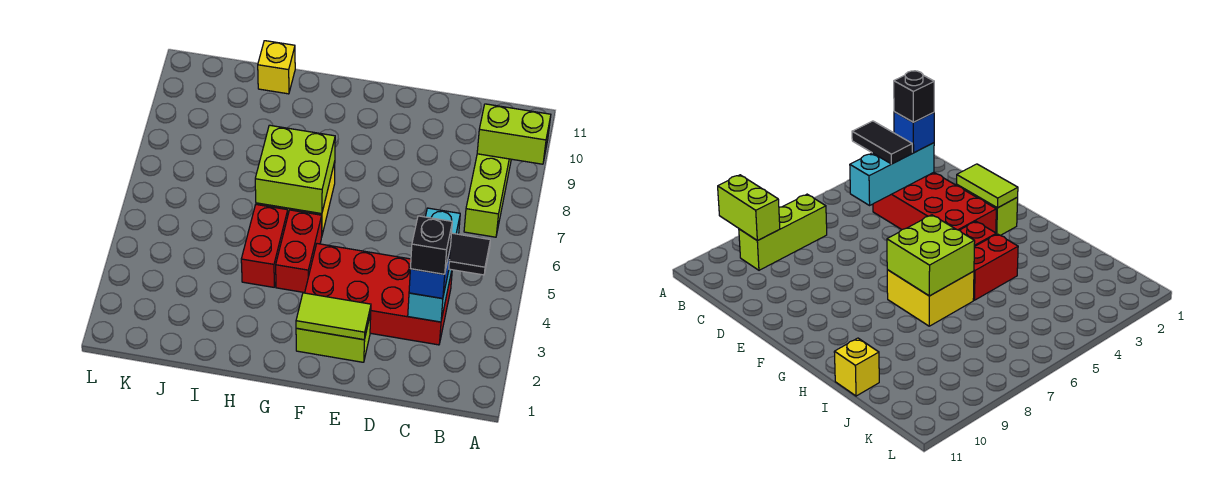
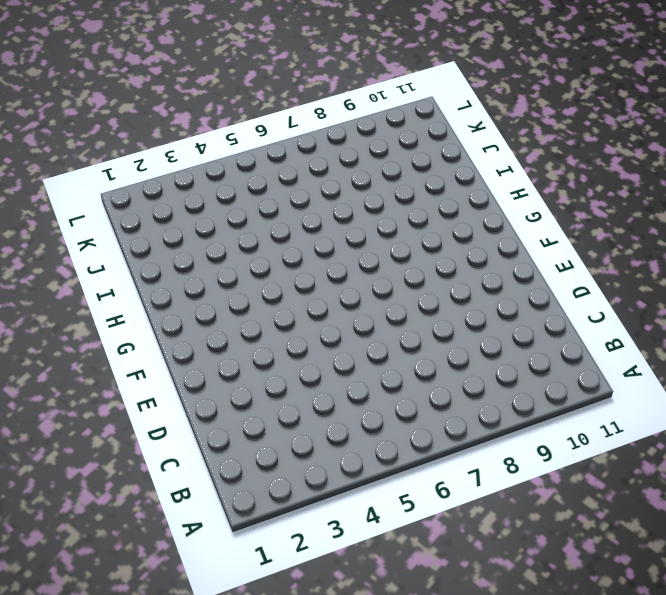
none -> lime 1x3 brick [464,154,511,237]
none -> red 2x4 brick [305,244,452,345]
none -> lime 1x2 brick [296,314,371,362]

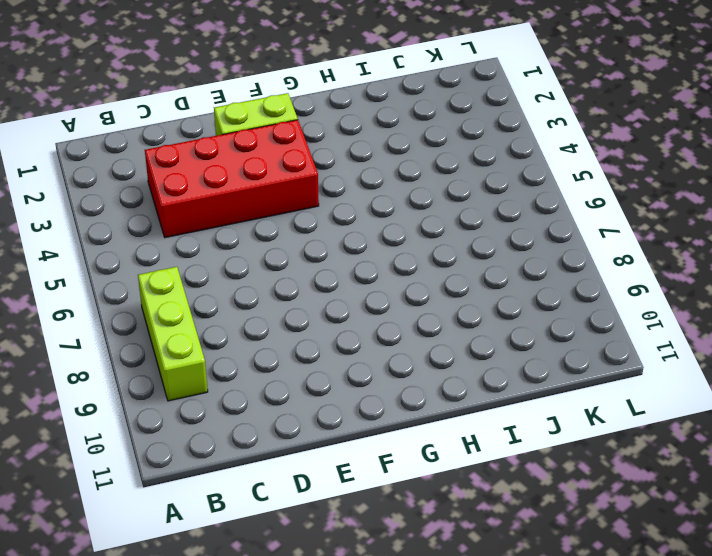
none -> red 1x2 brick [276,210,322,293]
none -> yellow 2x2 brick [887,270,974,326]
none -> red 1x2 brick [241,205,288,287]

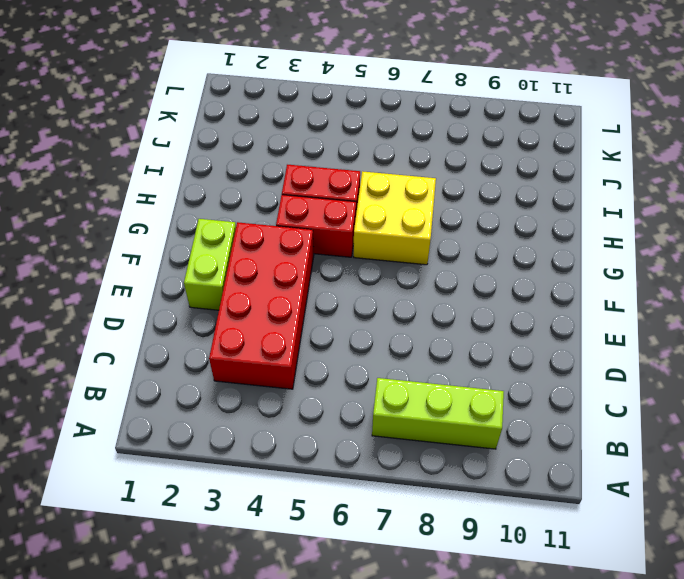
none -> yellow 1x1 brick [258,41,295,94]
none -> lime 1x2 brick [477,104,551,164]
none -> cyan 1x3 brick [408,208,460,322]

